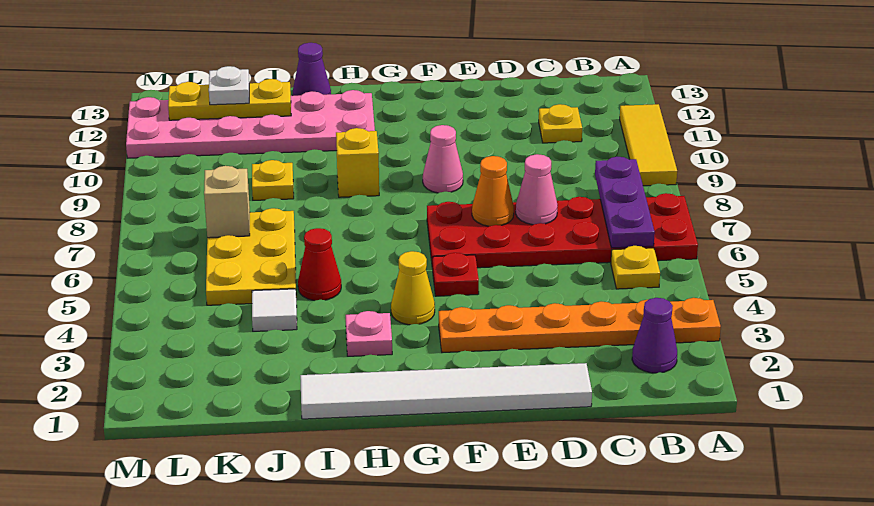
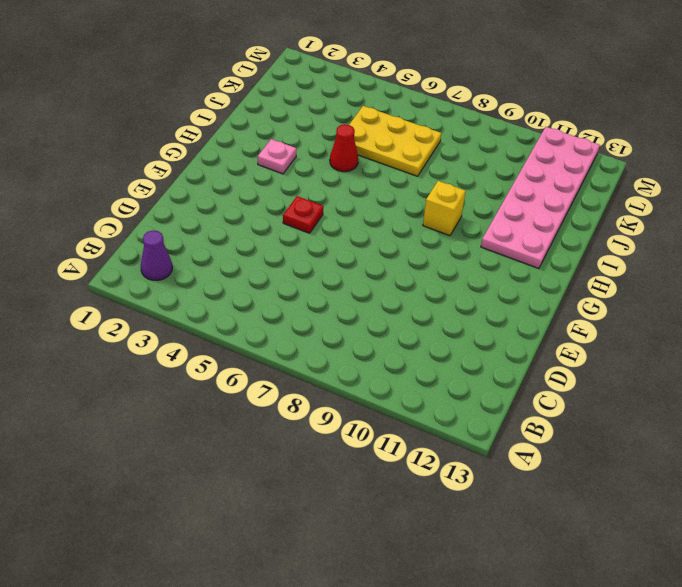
none -> orange 1x6 plate [439,298,721,352]
none -> red 2x6 plate [427,193,698,269]
none -> yellow 1x3 tile [620,104,677,186]

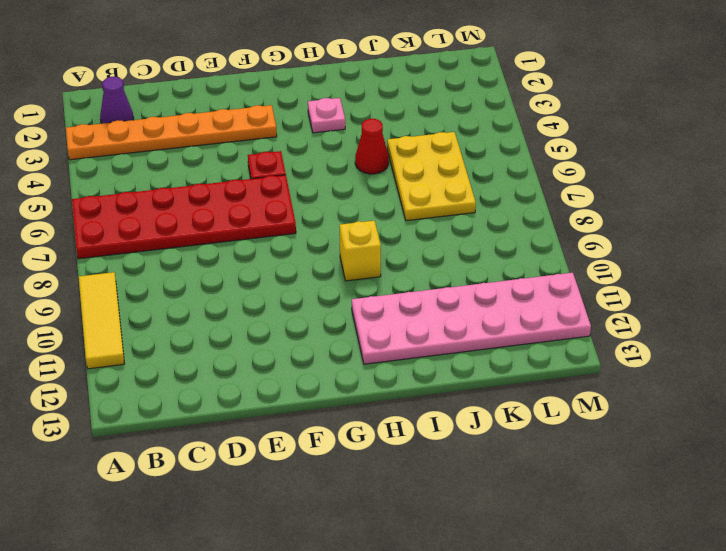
none -> yellow 1x1 plate [611,246,660,289]
none -> yellow 1x1 plate [539,104,582,143]
none -> white 1x6 tile [300,363,592,419]

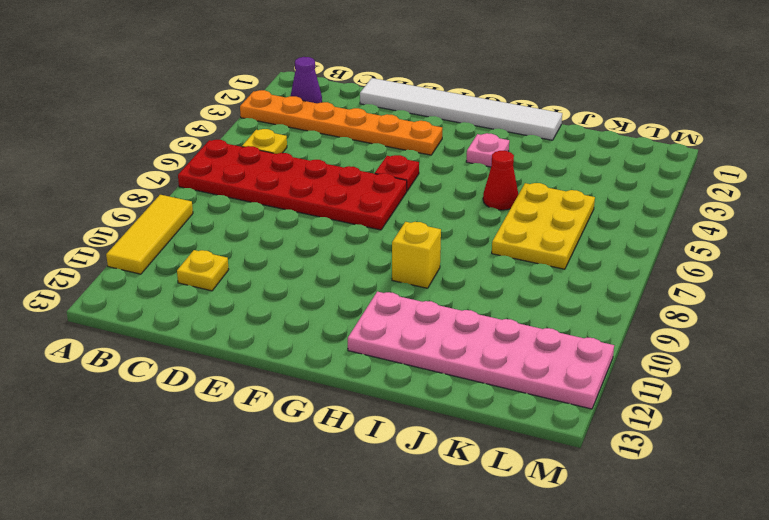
none -> pink 1x1 cone [423,125,463,193]
none -> yellow 1x1 cone [391,251,435,325]
none -> purple 1x1 cone [293,43,331,96]

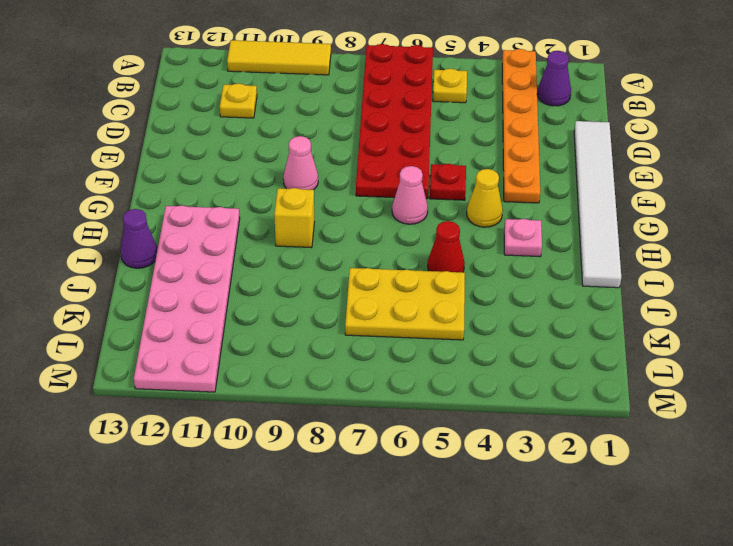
pink 1x1 cone [392,166,428,224] -> pink 1x1 cone moved to [516,154,558,225]
none -> white 1x1 tile [252,289,297,331]
none -> yellow 1x1 plate [252,160,294,200]
none -> purple 1x3 plate [595,157,655,248]

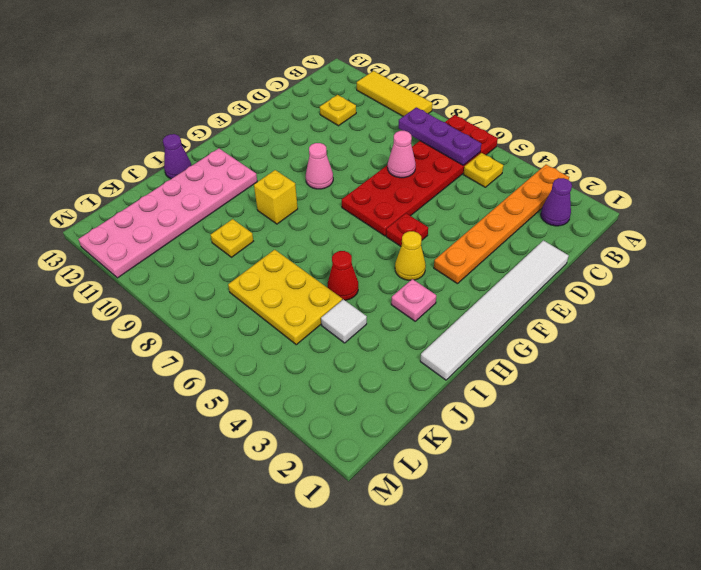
none -> orange 1x1 cone [472,156,514,226]
none -> yellow 1x3 plate [168,79,291,120]
none -> tan 1x1 brick [204,166,250,238]

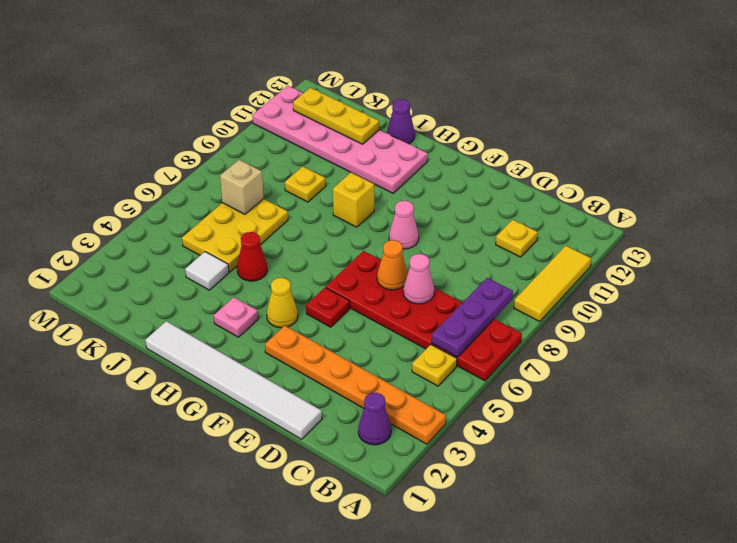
none -> white 1x1 plate [209,66,249,105]

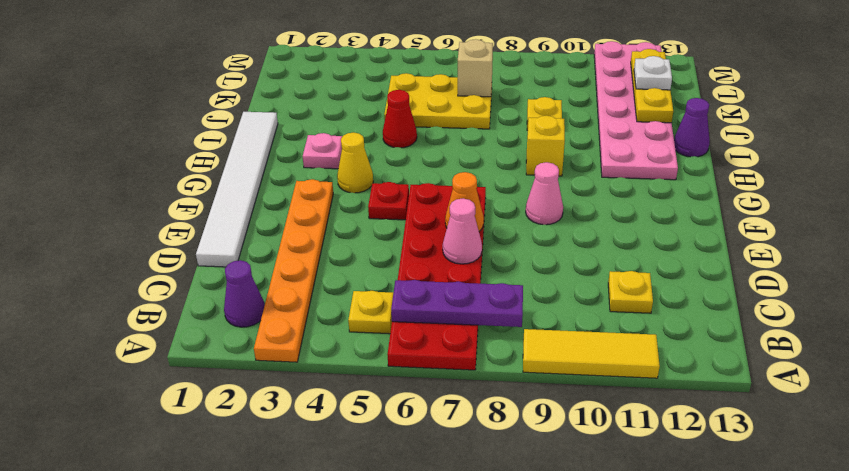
none -> white 1x1 tile [252,289,297,331]

